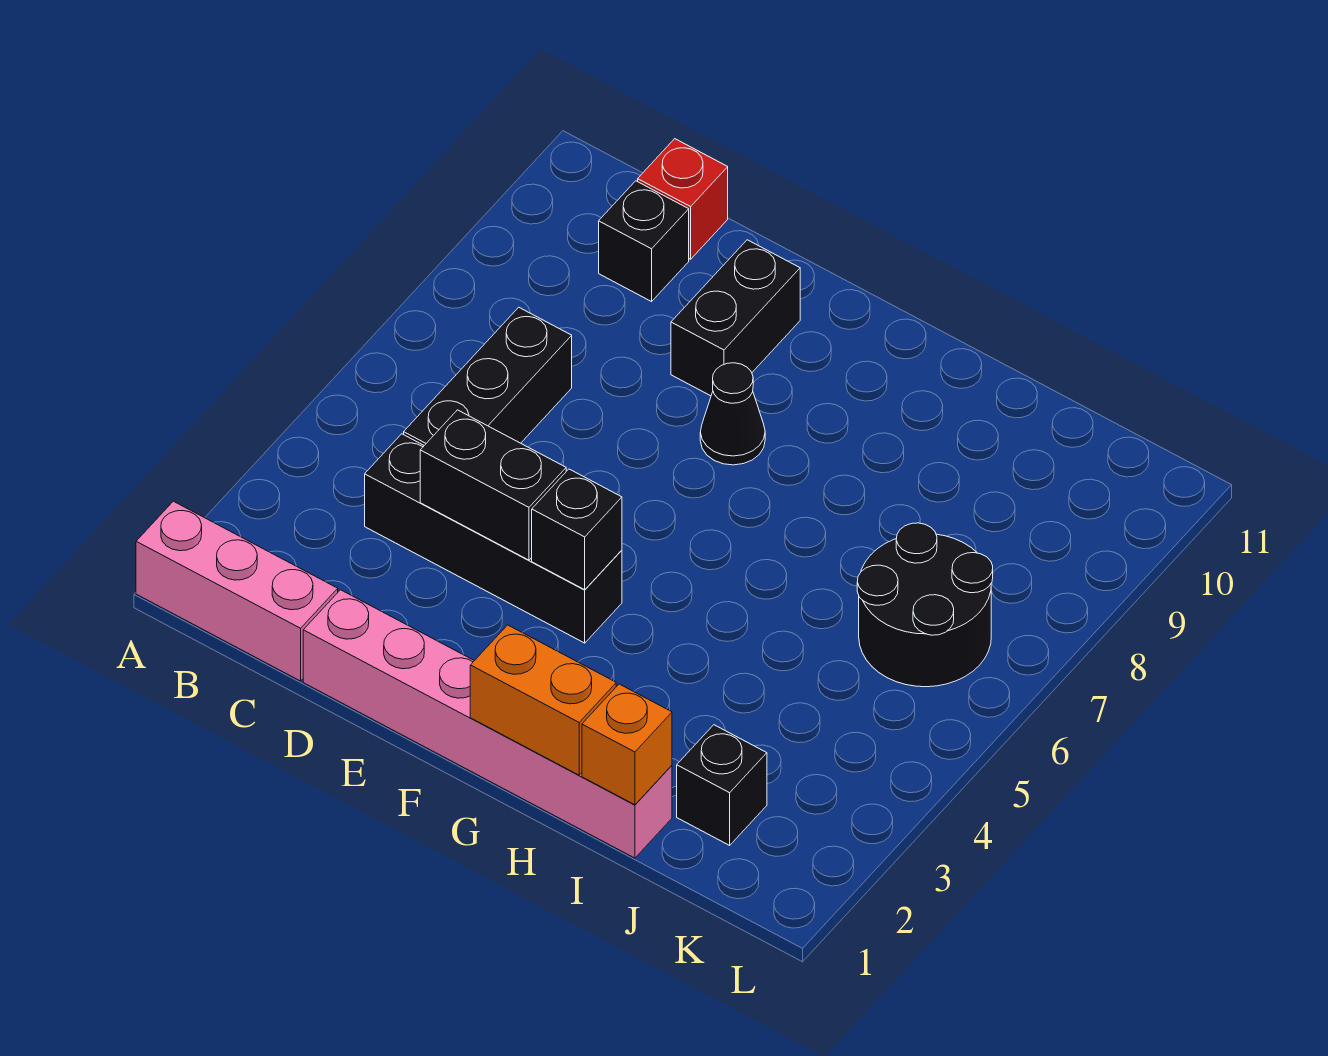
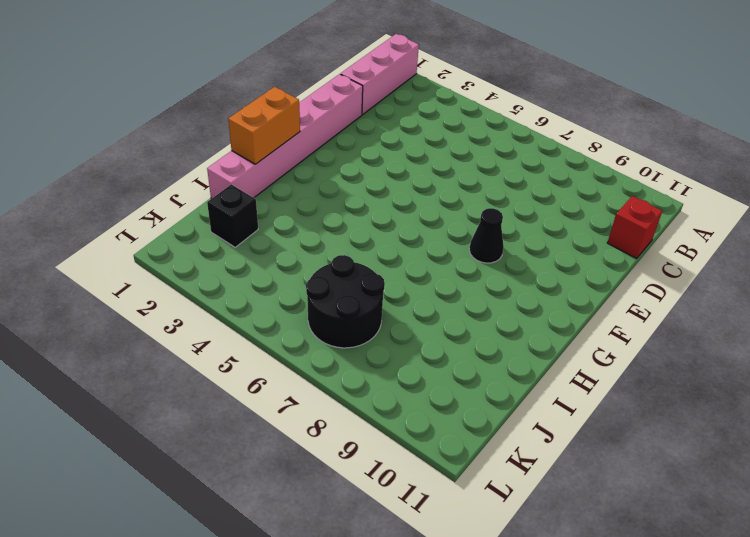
none -> black 1x4 brick [365,434,622,643]
none -> black 1x3 brick [404,307,572,445]
none -> black 1x1 brick [599,181,689,302]

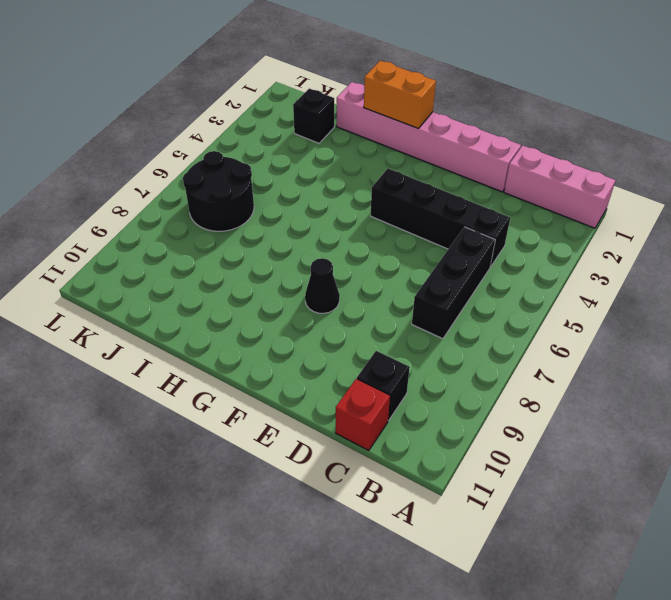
none -> black 1x2 brick [671,240,800,396]
none -> black 1x2 brick [420,410,566,560]
none -> black 1x1 brick [532,469,622,590]

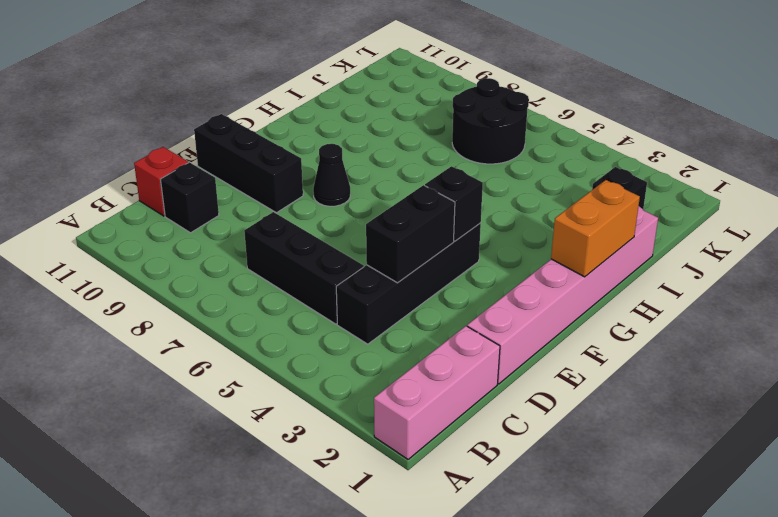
black 1x3 brick [194,114,303,213] -> black 1x2 brick [671,240,800,396]
none -> orange 1x1 brick [582,684,672,805]

